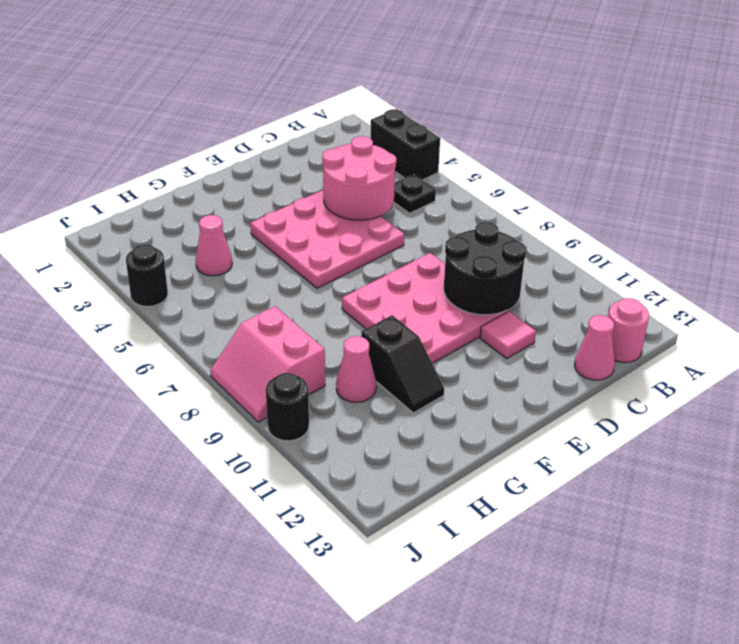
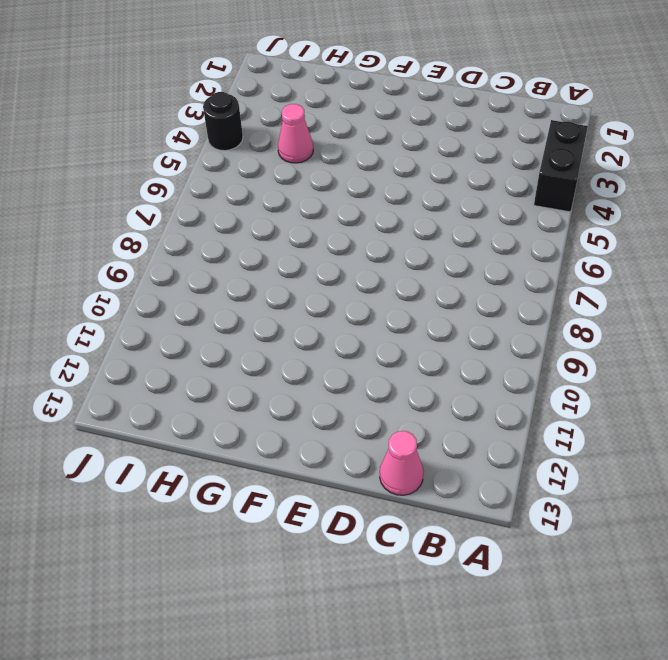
none -> black 1x1 plate [394,175,436,213]
none -> pink 1x1 round brick [608,298,649,363]
none -> pink 3x3 plate [250,190,404,288]

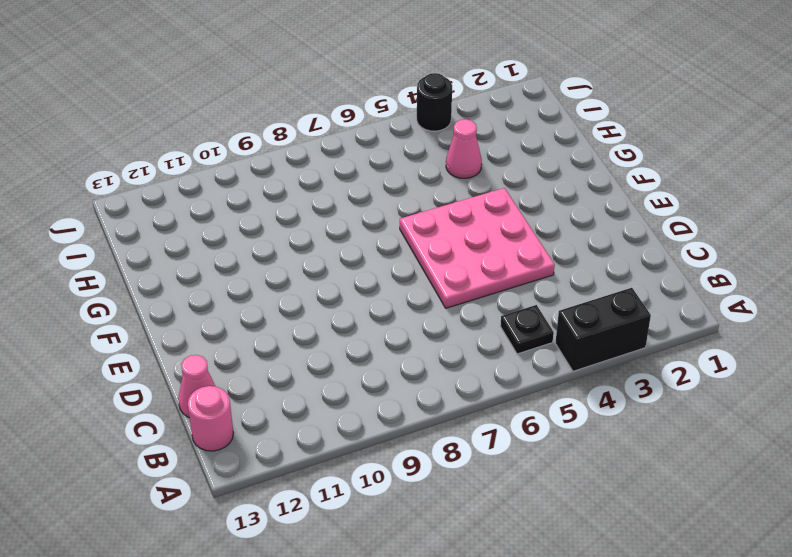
none -> pink 3x3 plate [342,253,508,363]
none -> pink 1x1 tile [480,311,536,358]
none -> black 1x2 slope [361,315,444,413]

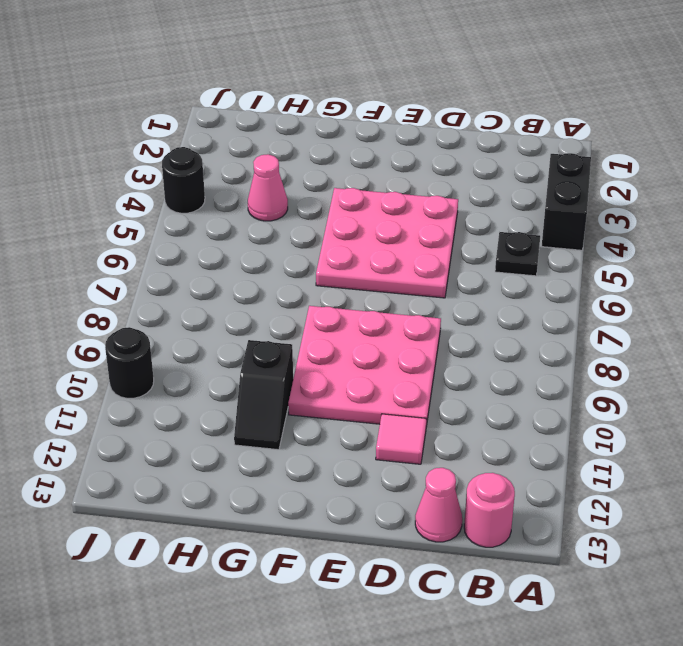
none -> pink 1x1 cone [336,336,376,402]
none -> pink 2x2 slope [210,306,325,422]
none -> pink 2x2 round brick [322,136,396,220]

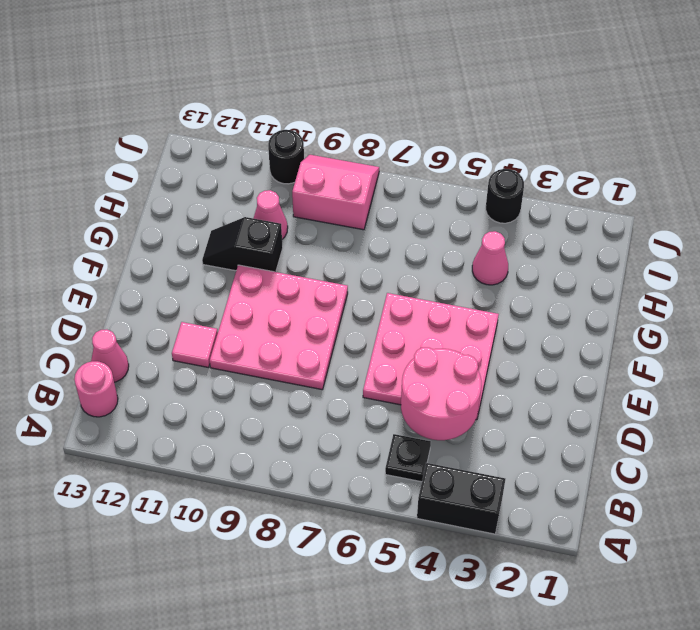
none -> black 2x2 round brick [444,222,526,315]

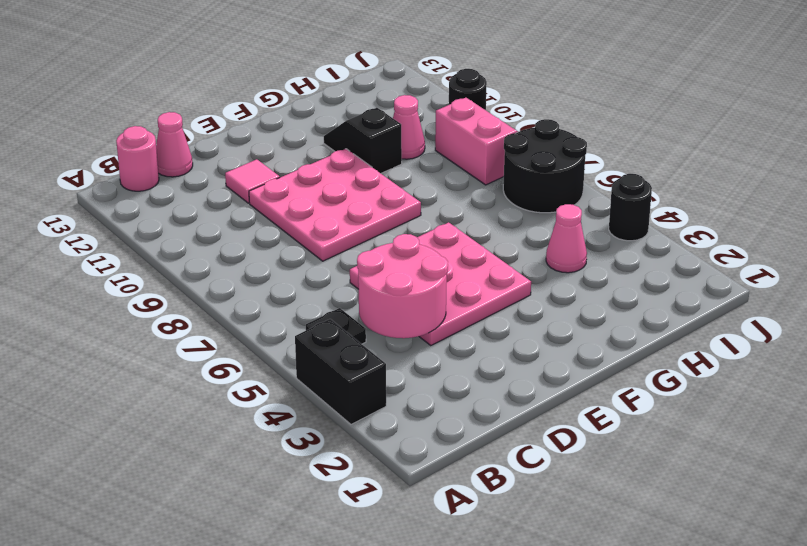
black 2x2 round brick [503,119,587,213] -> black 2x2 round brick moved to [444,222,526,315]

